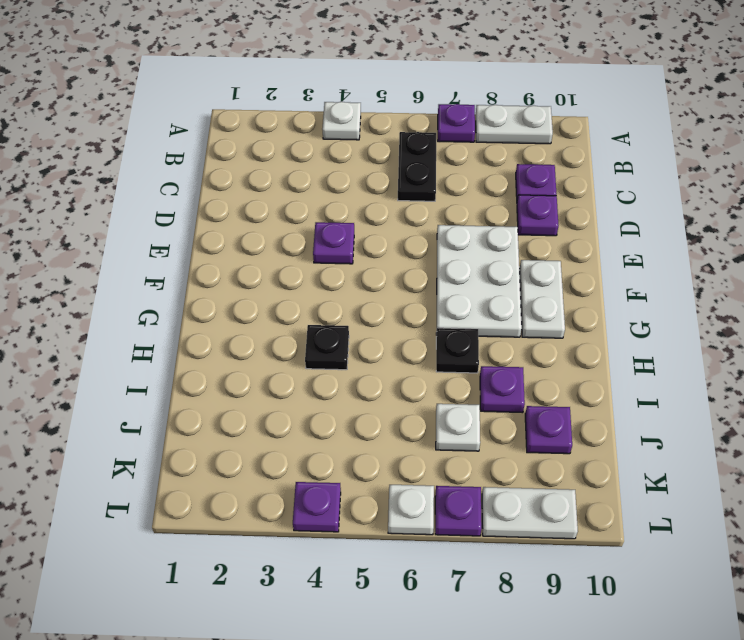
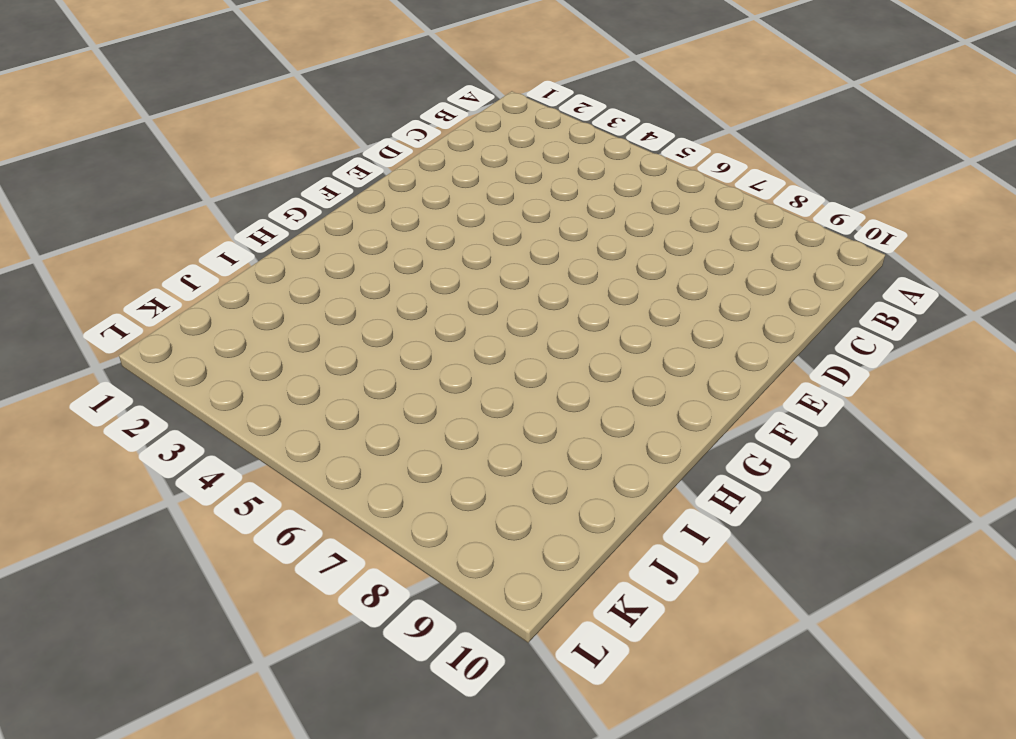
none -> white 1x1 plate [322,102,361,140]
none -> purple 1x1 plate [438,104,475,142]
none -> white 1x2 plate [476,105,553,144]

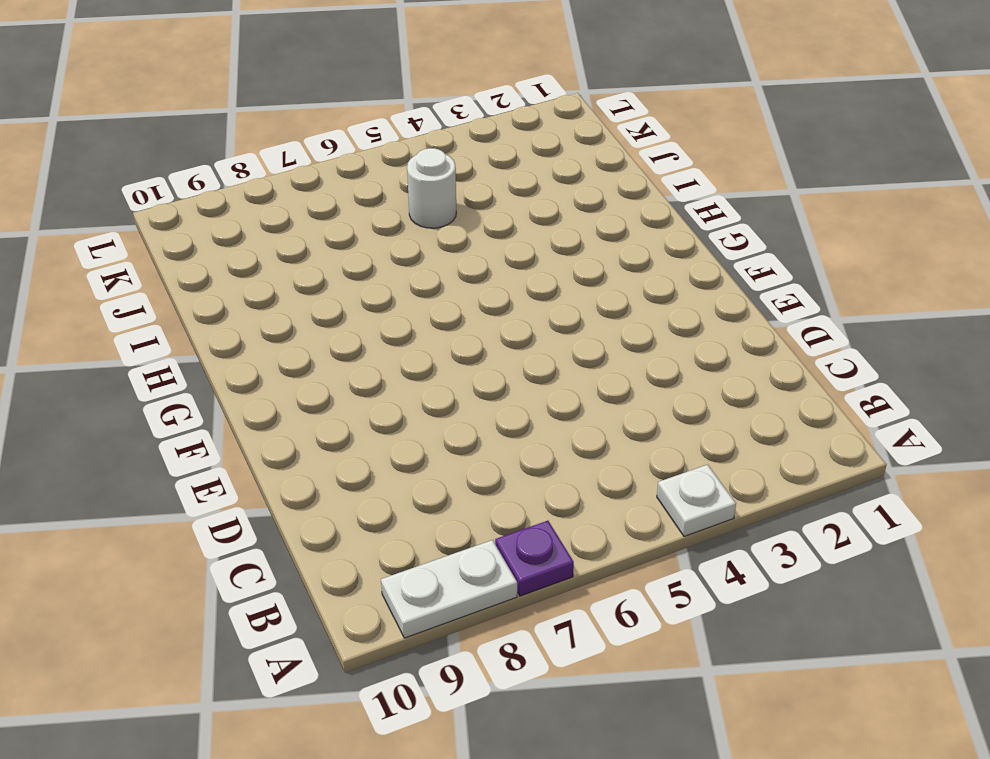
white 1x1 round brick [407,148,456,228] -> none
none -> black 1x2 plate [398,132,436,201]
none -> purple 1x1 plate [516,164,557,200]
none -> purple 1x1 plate [517,195,559,236]

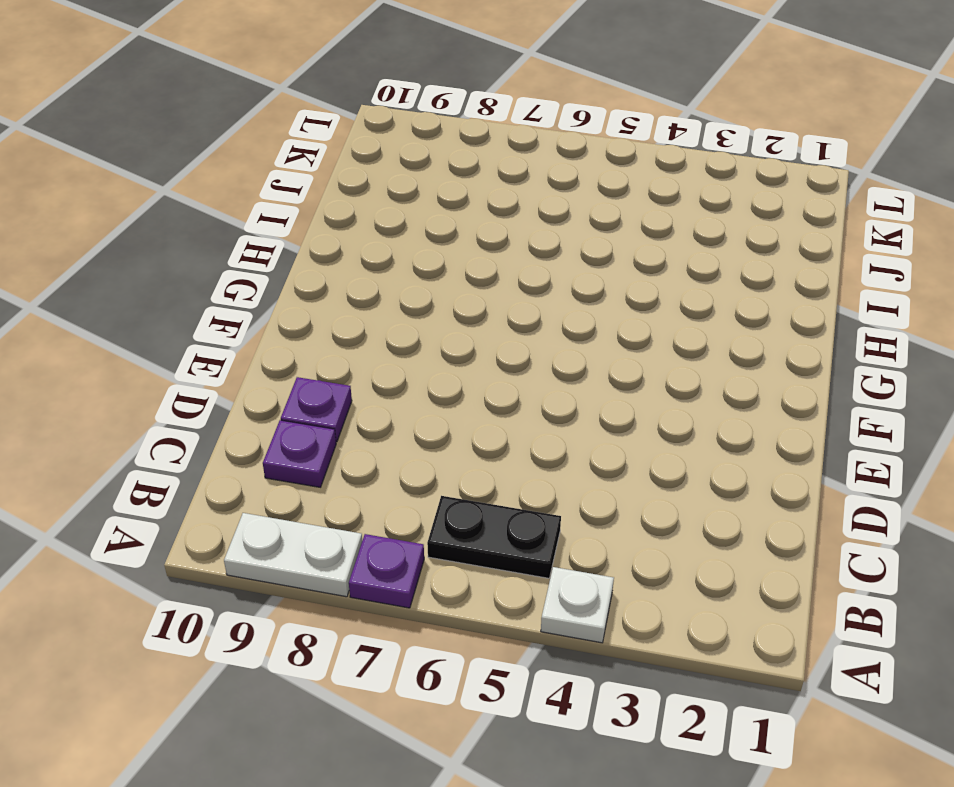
black 1x2 plate [427,496,561,578] -> black 1x2 plate turned to [398,132,436,201]
none -> purple 1x1 plate [313,222,354,264]
none -> white 2x3 plate [436,225,522,337]
none -> white 1x2 plate [519,260,565,338]

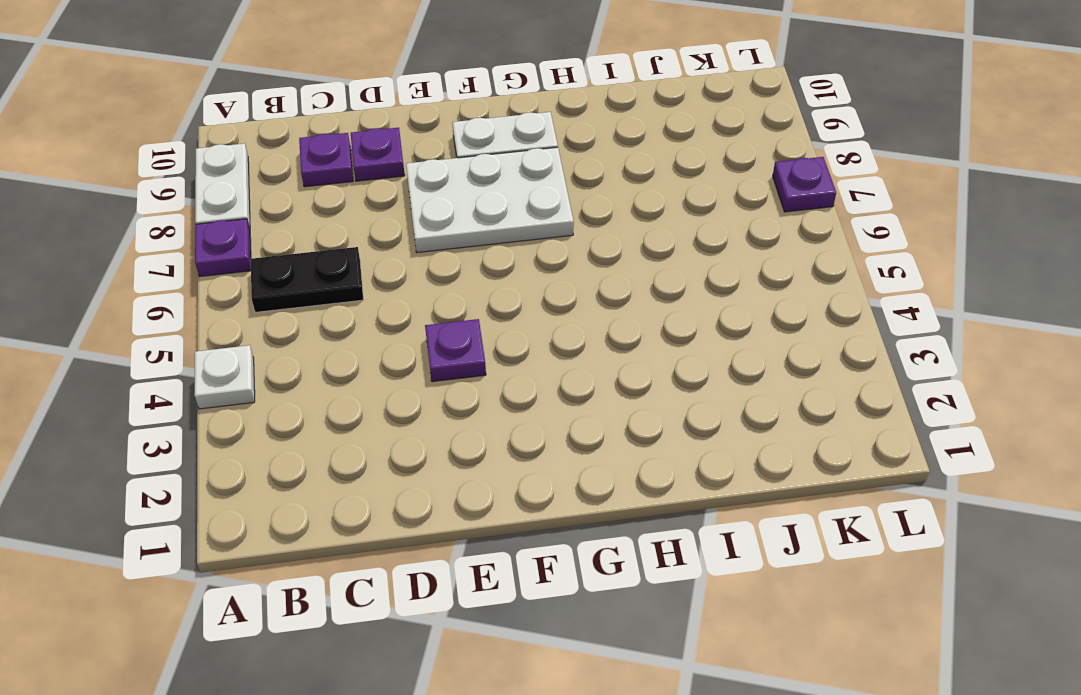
none -> black 1x1 plate [305,325,349,370]
none -> black 1x1 plate [436,328,479,373]
none -> purple 1x1 plate [480,366,525,413]

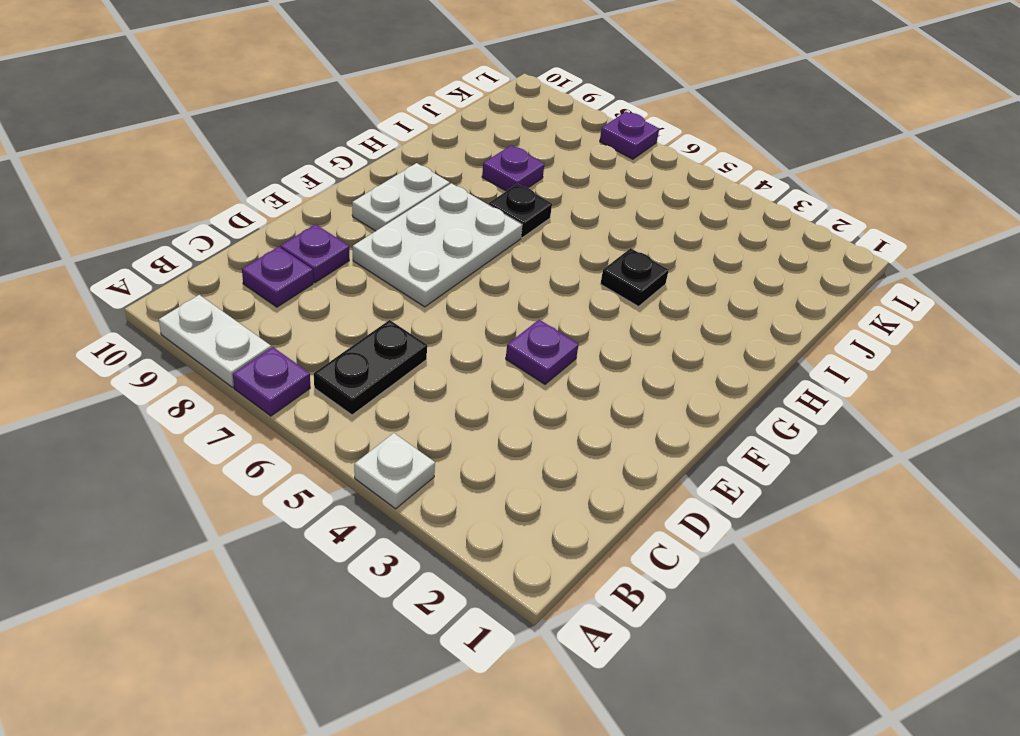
none -> white 1x1 plate [436,404,480,451]
none -> purple 1x1 plate [525,406,572,454]
none -> purple 1x1 plate [293,482,341,532]

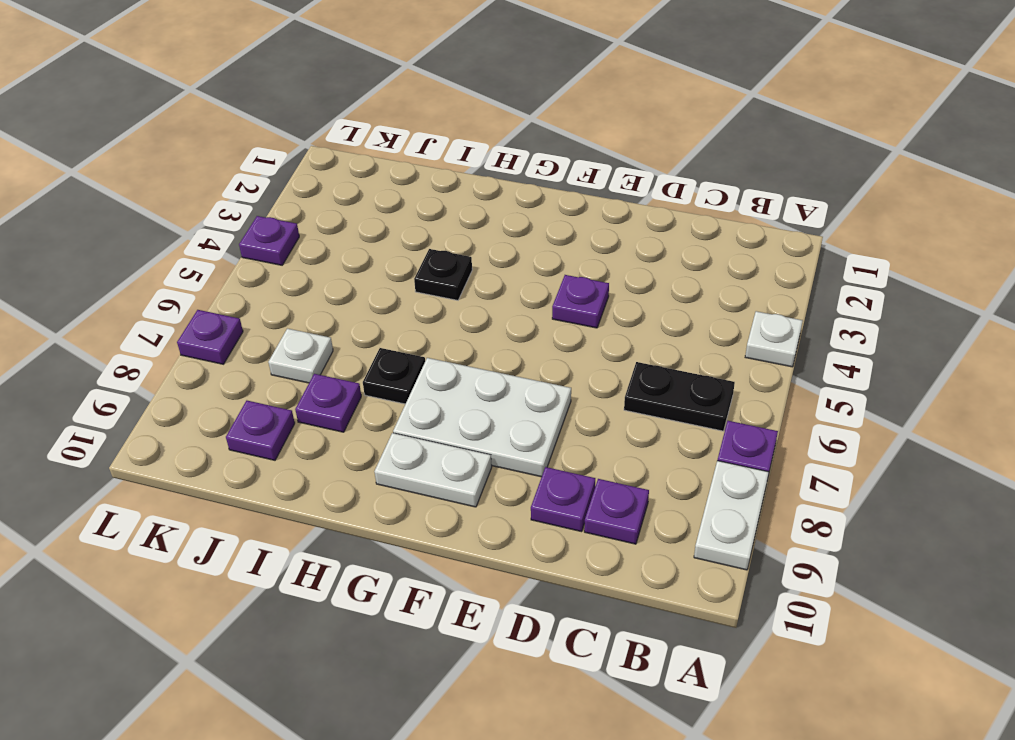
none -> white 1x1 plate [388,485,434,535]
none -> white 1x2 plate [482,487,578,539]

